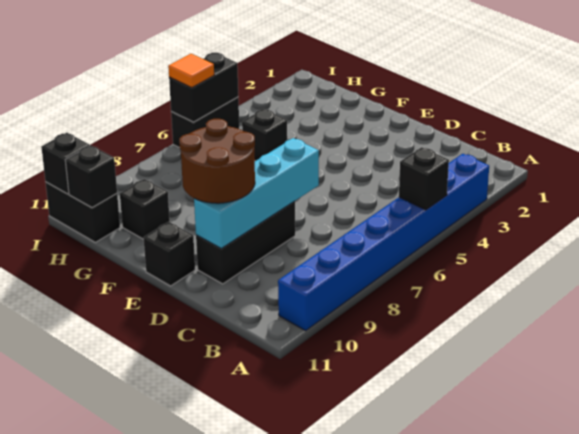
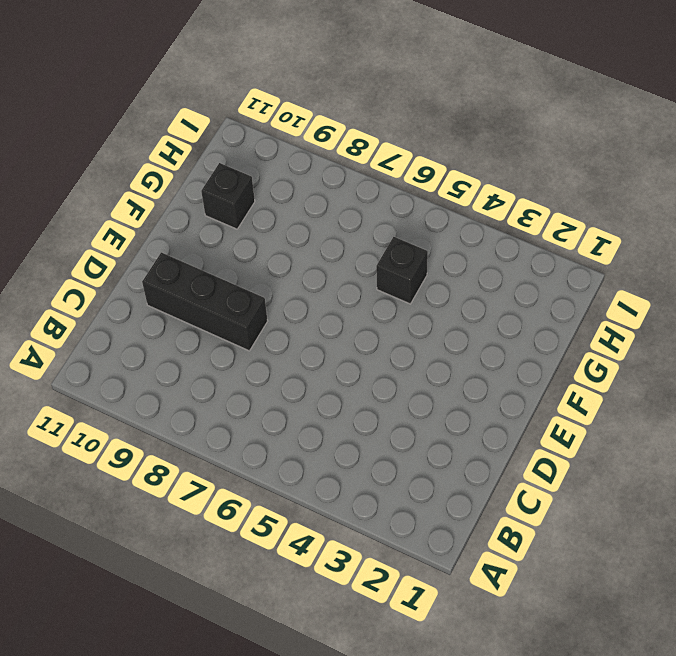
none -> blue 1x8 brick [278,154,489,331]
none -> black 1x1 brick [144,222,195,286]
none -> black 1x2 brick [46,182,120,242]

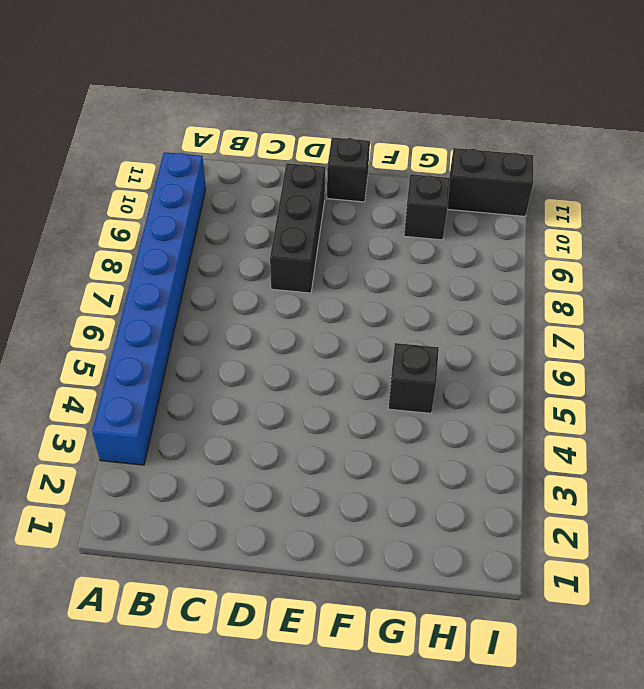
none -> black 1x2 brick [171,97,239,148]
none -> black 1x1 brick [399,147,449,210]
none -> cyan 1x4 brick [194,138,319,249]

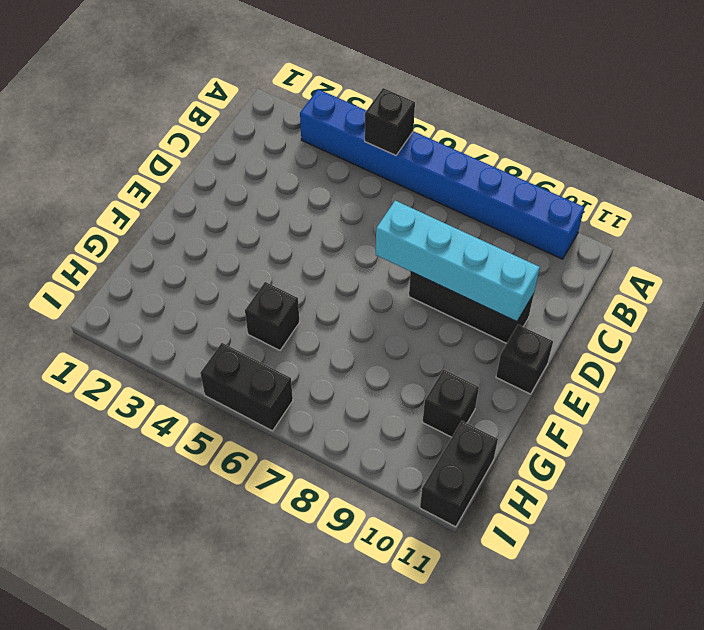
none -> black 1x1 brick [65,145,117,208]
none -> black 1x2 brick [169,53,238,122]
none -> black 1x1 brick [41,133,90,194]

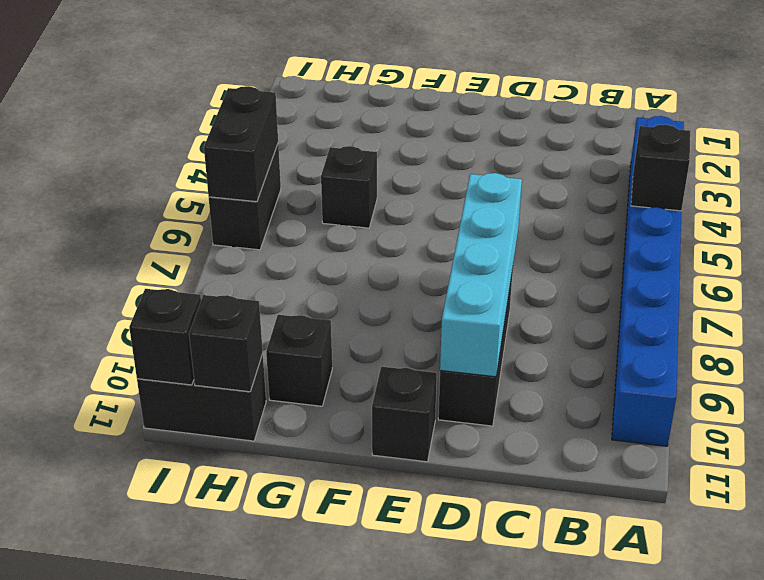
none -> brown 2x2 round brick [179,119,255,203]
none -> orange 1x1 tile [168,54,214,88]

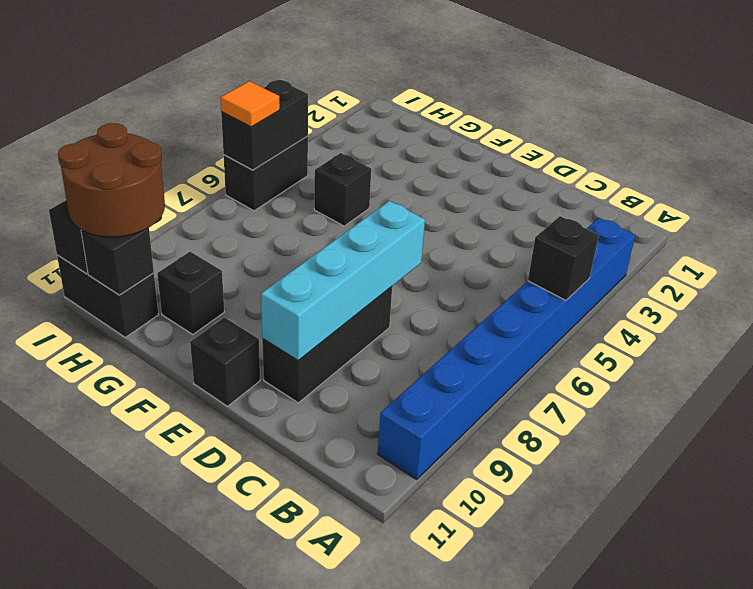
brown 2x2 round brick [58,123,165,237] -> brown 2x2 round brick moved to [179,119,255,203]

